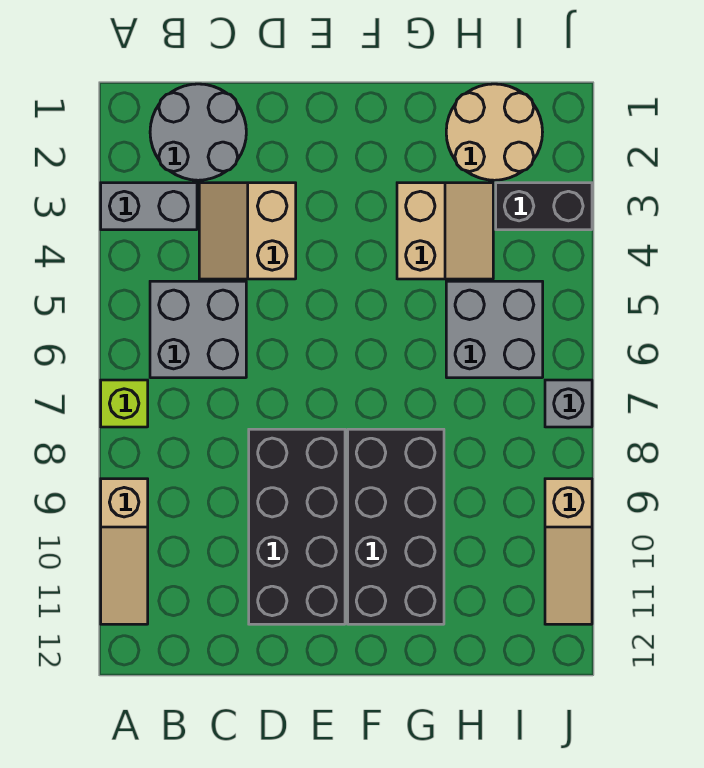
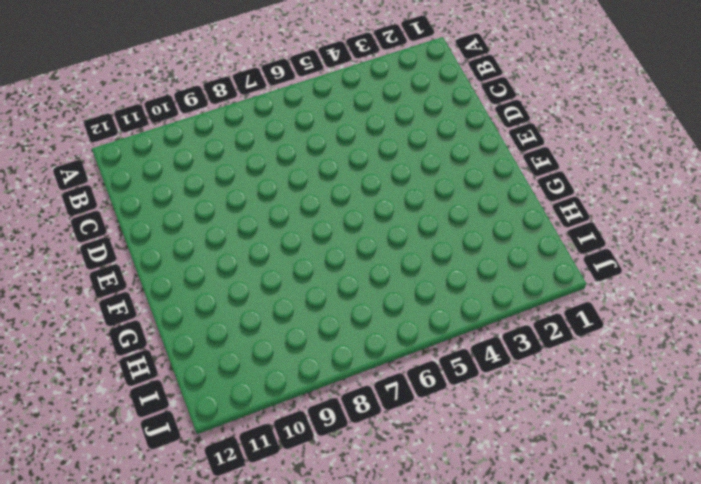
none -> grey 1x2 brick [101,183,197,230]
none -> lime 1x1 brick [101,380,148,427]
none -> tan 1x3 slope [101,479,148,624]

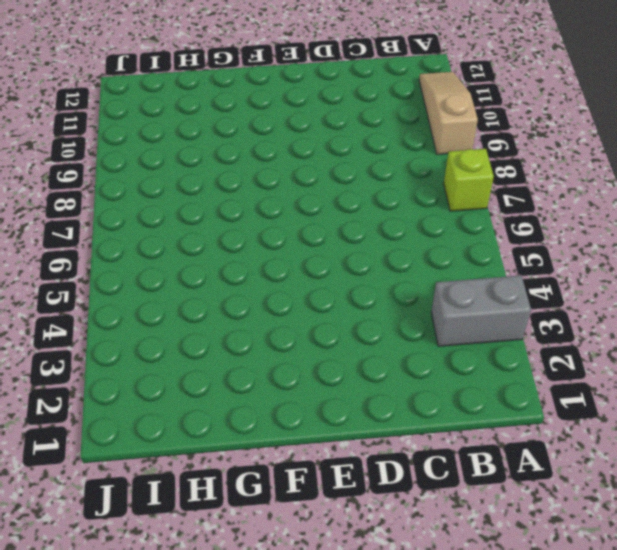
none -> grey 2x2 round brick [150,84,246,180]
none -> grey 2x2 brick [150,281,246,378]
none -> tan 2x2 slope [199,183,296,279]

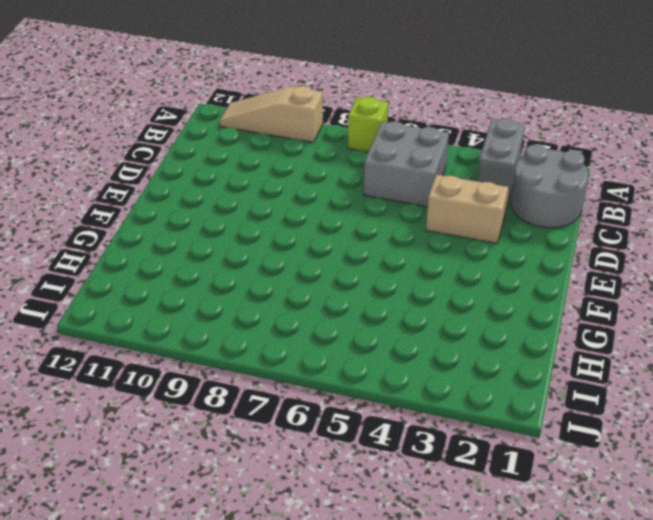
none -> black 2x4 brick [249,429,345,624]
none -> black 2x4 brick [348,429,444,624]
none -> tan 2x2 slope [397,183,493,279]

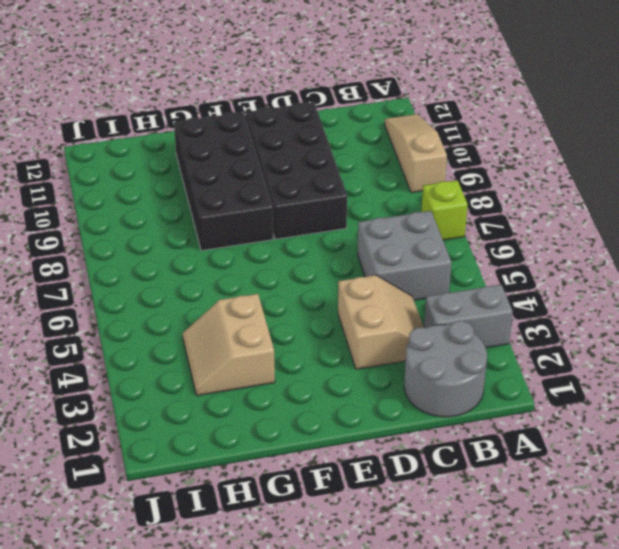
none -> tan 2x2 round brick [446,84,543,180]
none -> grey 2x2 brick [446,281,543,378]
none -> black 1x2 brick [496,183,592,230]

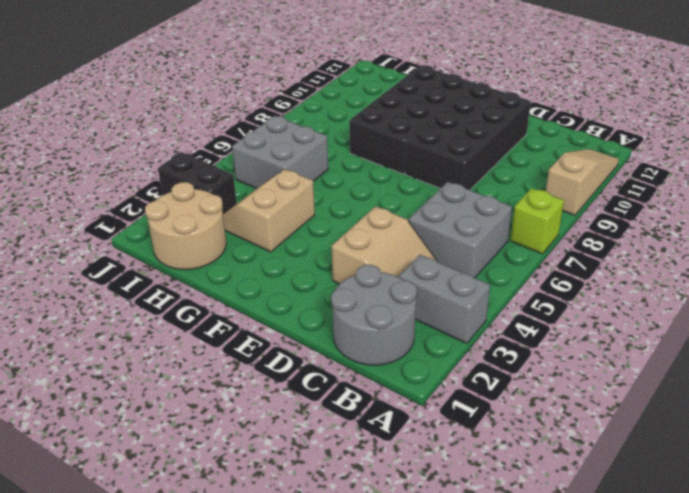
none -> grey 1x1 brick [545,380,592,427]
none -> tan 1x3 slope [545,479,592,624]

